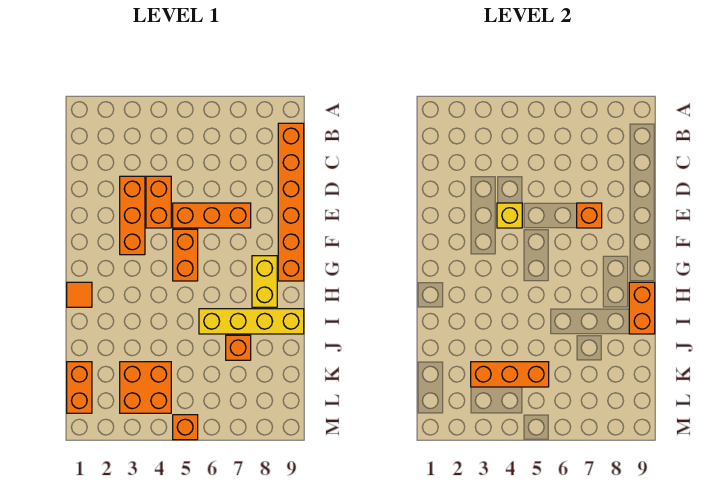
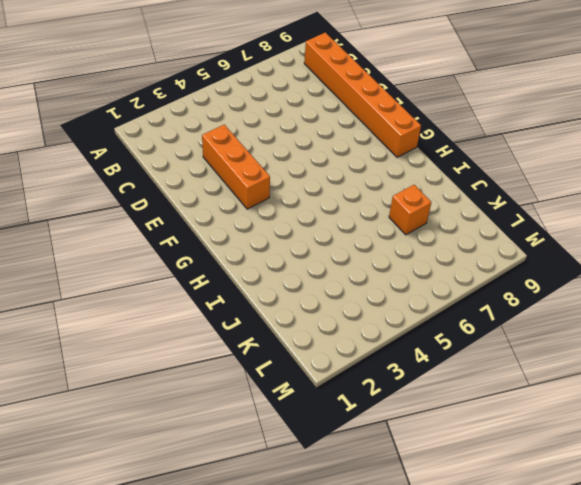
none -> orange 1x2 brick [146,176,171,228]
none -> orange 1x3 brick [173,203,251,228]
none -> orange 1x2 brick [173,229,198,281]

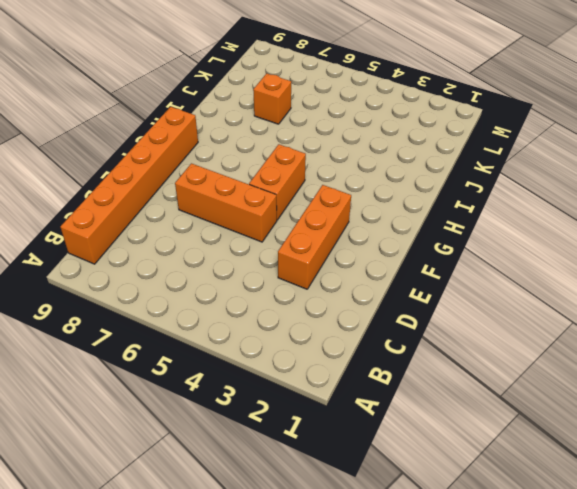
none -> orange 1x2 brick [146,176,171,228]
none -> yellow 1x2 brick [252,256,277,307]
none -> orange 1x1 tile [67,282,92,307]

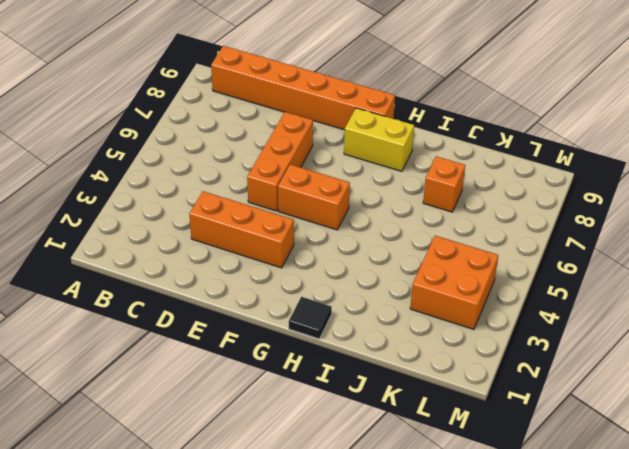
black 1x1 tile [289,297,332,339] -> orange 1x1 tile [67,282,92,307]
none -> orange 1x2 brick [146,176,171,228]
none -> yellow 1x4 brick [199,309,304,334]
none -> orange 1x2 brick [67,362,92,413]

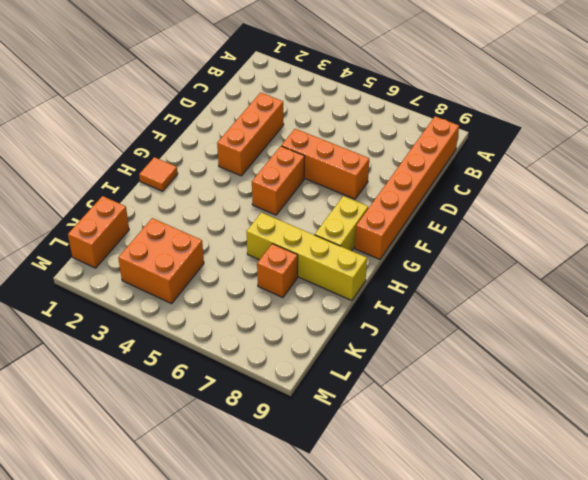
none -> orange 1x2 brick [146,176,171,228]
none -> orange 1x1 brick [173,415,198,440]
none -> yellow 1x1 brick [497,203,522,228]

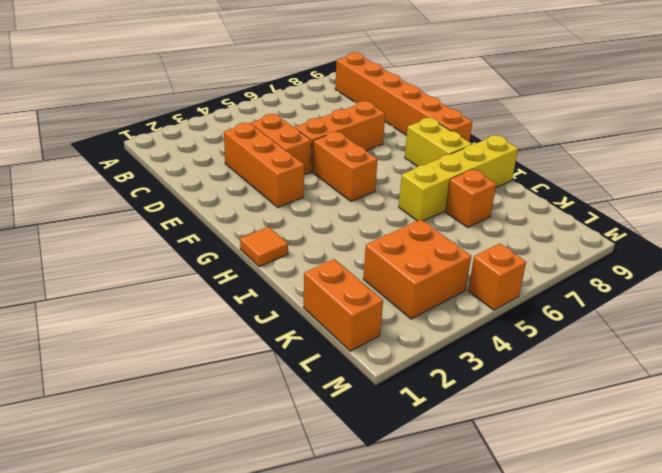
none -> yellow 1x1 brick [497,203,522,228]
none -> orange 1x1 brick [577,203,602,228]
none -> orange 1x2 brick [629,282,655,334]

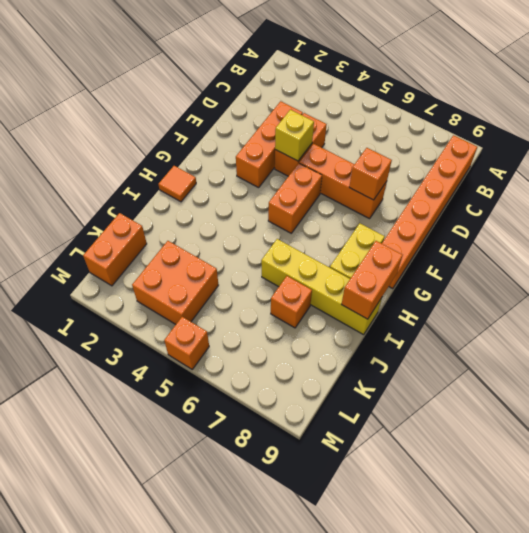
none -> orange 1x3 brick [471,362,549,387]

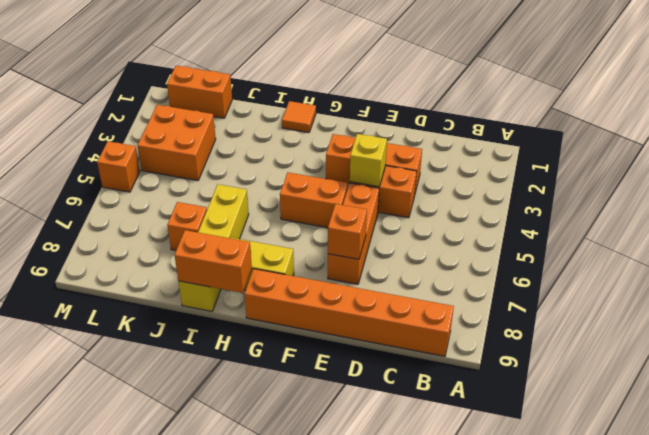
none -> orange 1x3 brick [471,362,549,387]

